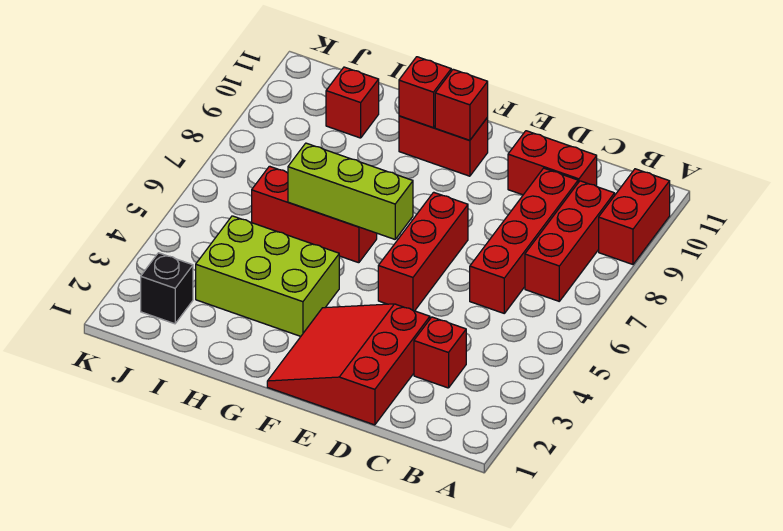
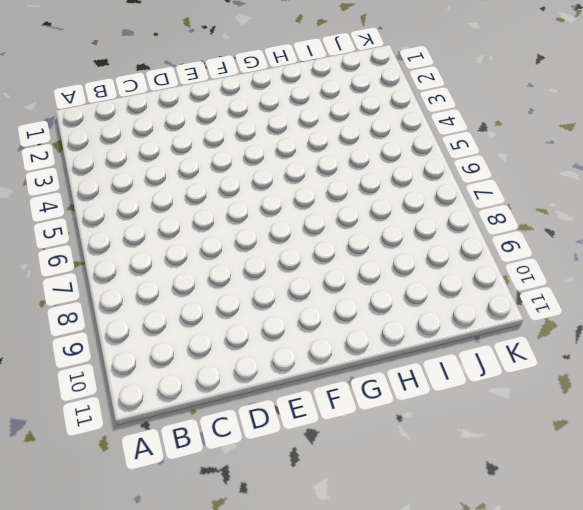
none -> red 1x2 brick [599,169,670,264]
none -> red 1x3 brick [525,181,615,301]
none -> red 1x1 brick [414,317,466,388]

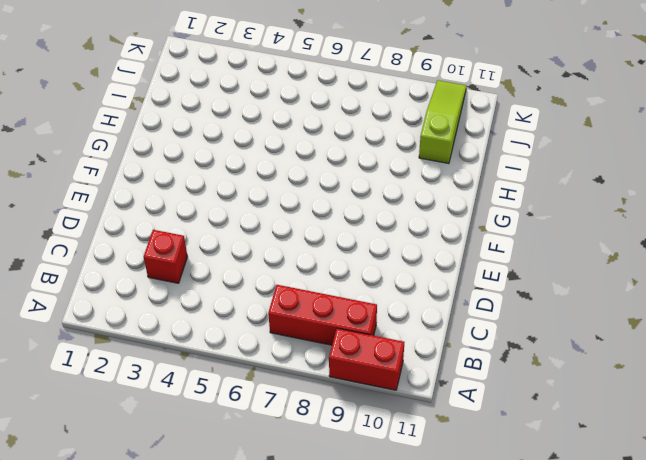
lime 1x3 slope [419,80,466,164] -> red 1x1 brick [326,67,379,138]
none -> red 1x4 brick [470,168,578,313]
none -> red 1x2 brick [508,131,597,195]
none -> red 3x3 slope [267,304,430,425]

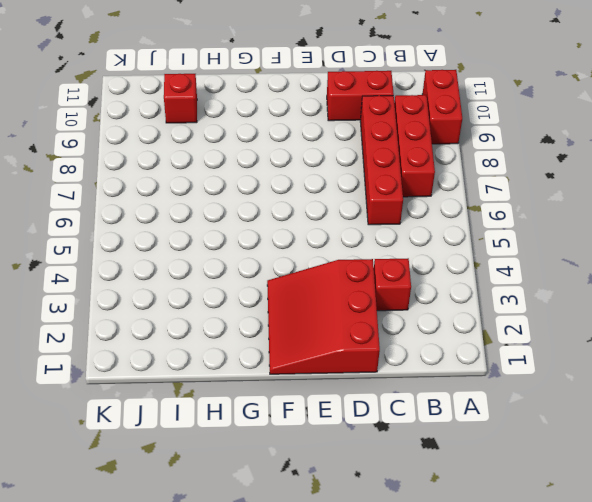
none -> red 1x3 brick [378,192,468,311]
none -> red 1x2 brick [399,116,488,176]
none -> lime 2x3 brick [196,216,339,336]

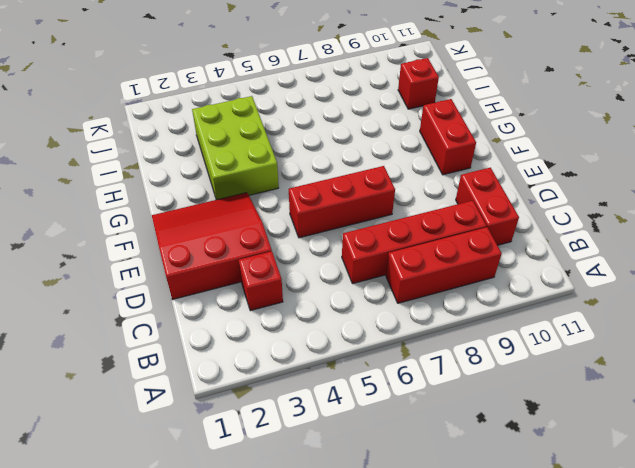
none -> red 1x2 brick [599,169,670,264]
none -> red 1x3 brick [252,166,377,263]
none -> black 1x1 brick [141,253,193,324]

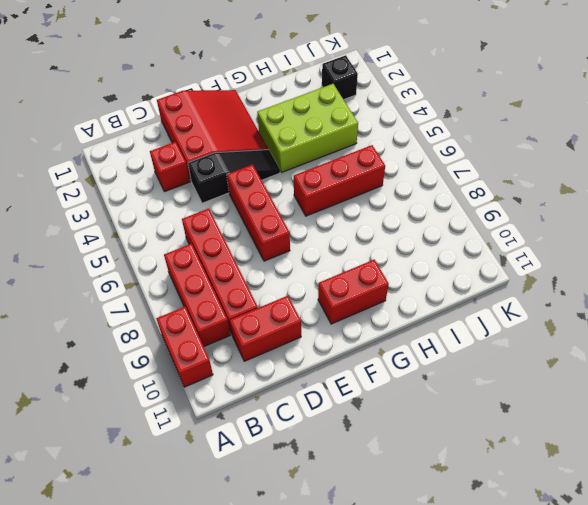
black 1x3 slope [188,150,280,203] -> none
none -> red 1x1 brick [326,67,379,138]
none -> lime 1x3 brick [288,143,413,239]
none -> red 1x1 brick [435,69,488,140]

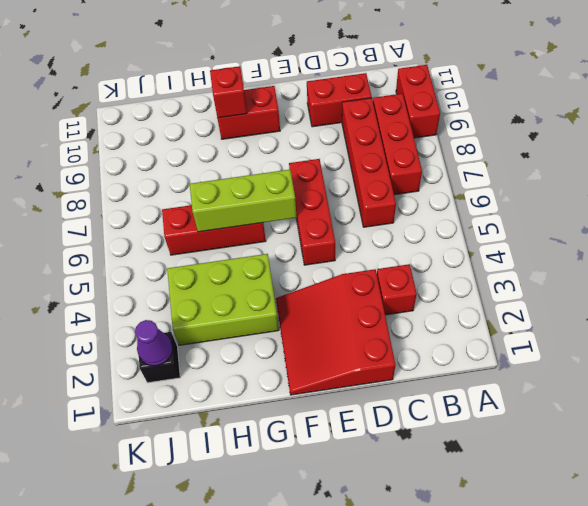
purple 1x1 cone [135,320,172,366] -> none
none -> red 1x1 brick [326,67,379,138]
none -> red 1x1 brick [435,69,488,140]

